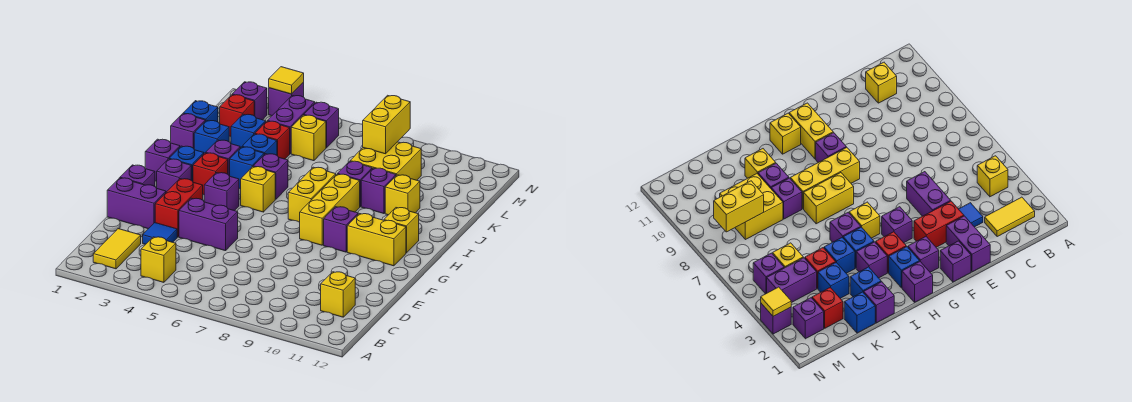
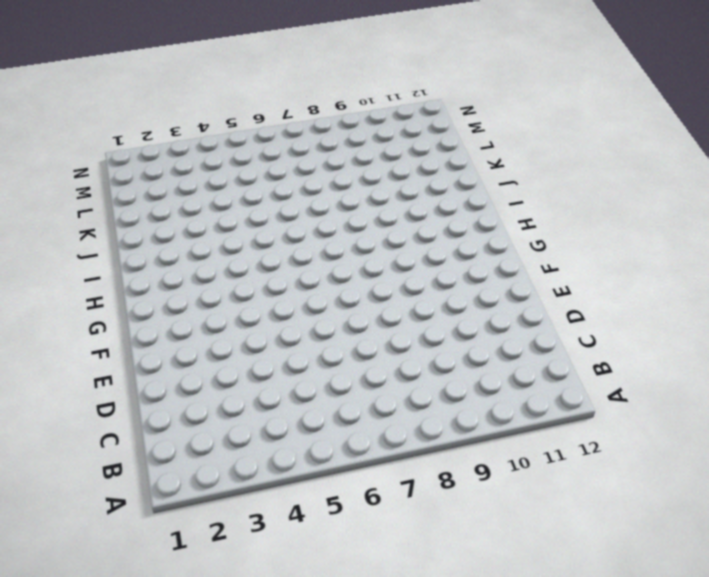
none -> yellow 1x2 tile [93,229,141,269]
none -> yellow 1x1 brick [141,237,176,282]
none -> yellow 1x1 brick [321,272,355,317]
none -> blue 1x1 tile [143,223,177,244]

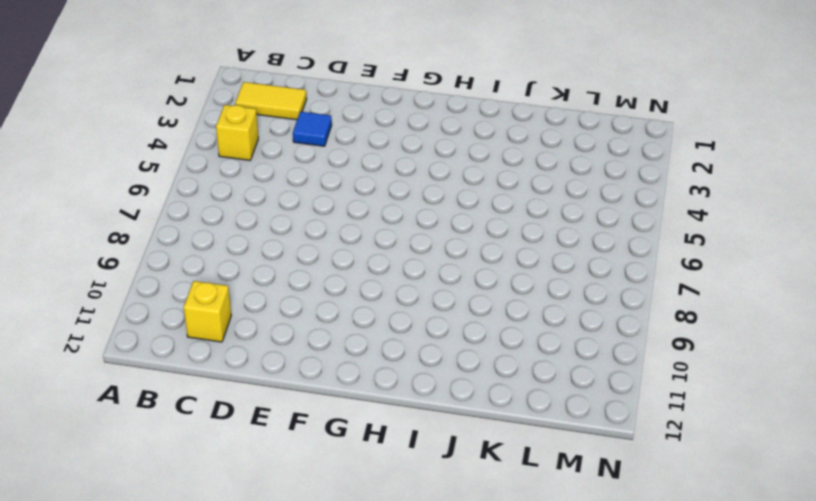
none -> purple 1x2 brick [107,178,166,229]
none -> red 1x2 brick [155,179,203,237]
none -> purple 1x2 brick [179,198,238,251]
none -> purple 1x1 brick [120,165,155,186]

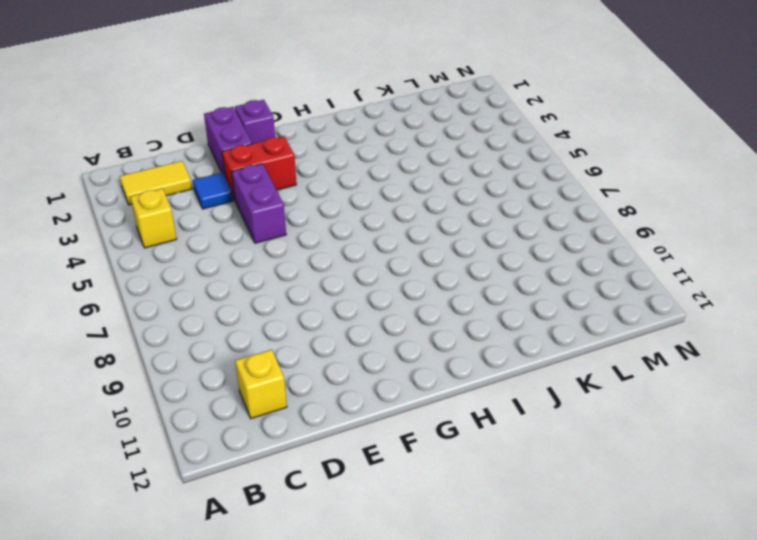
none -> purple 1x1 brick [157,159,191,192]
none -> purple 1x1 brick [204,173,239,211]
none -> yellow 1x3 brick [300,174,360,245]
none -> purple 1x1 brick [324,207,358,252]

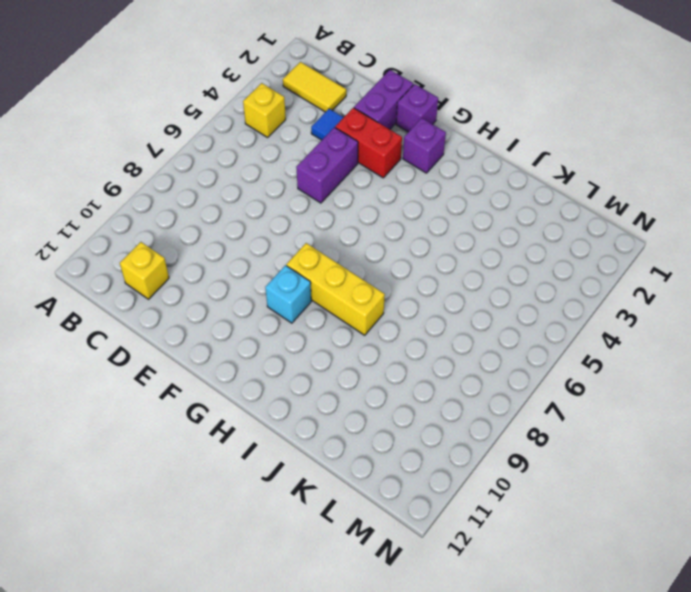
cyan 1x1 brick [265,265,311,323] -> purple 1x1 brick [324,207,358,252]
none -> purple 1x1 brick [204,173,239,211]
none -> yellow 1x2 brick [347,214,406,266]
none -> purple 1x1 brick [145,139,180,181]
none -> blue 1x1 brick [169,146,204,182]

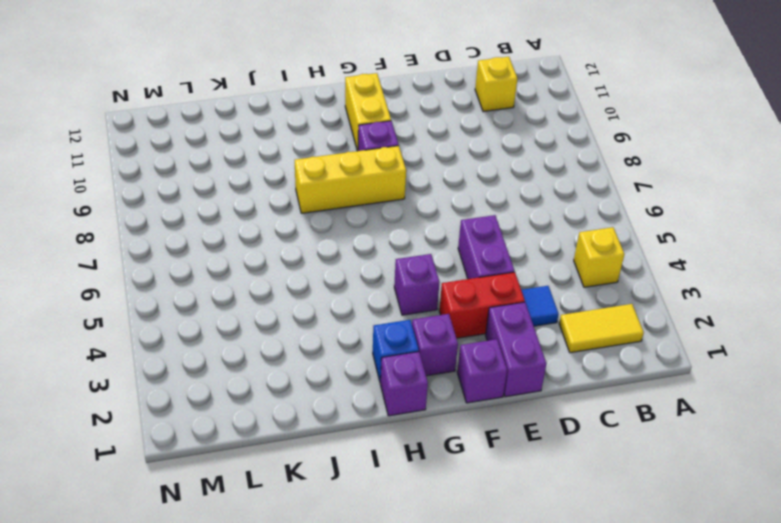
none -> red 1x1 brick [193,153,228,195]
none -> yellow 1x1 brick [241,167,275,212]
none -> yellow 1x2 brick [288,167,336,222]
none -> yellow 1x1 brick [384,208,419,253]

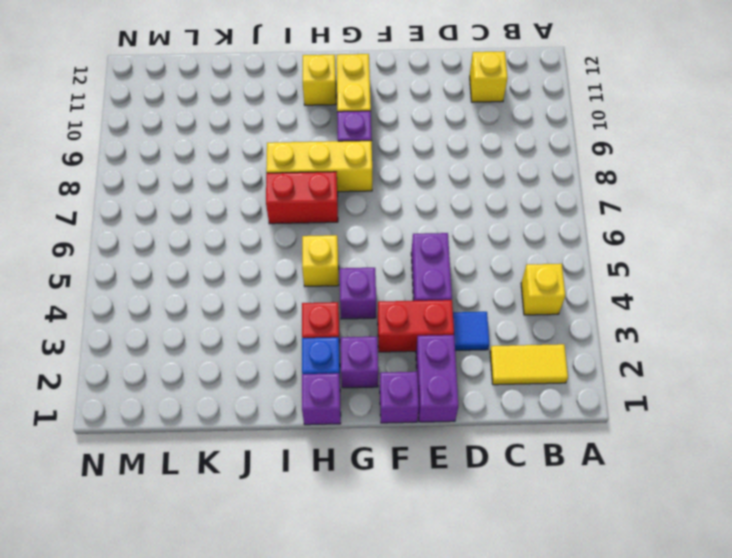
red 1x2 brick [266,172,338,224] -> yellow 1x2 brick [288,167,336,222]
none -> purple 1x1 brick [206,140,240,176]
none -> blue 1x1 brick [230,147,264,189]
none -> purple 1x1 brick [253,154,288,199]
none -> purple 1x1 brick [171,114,205,148]

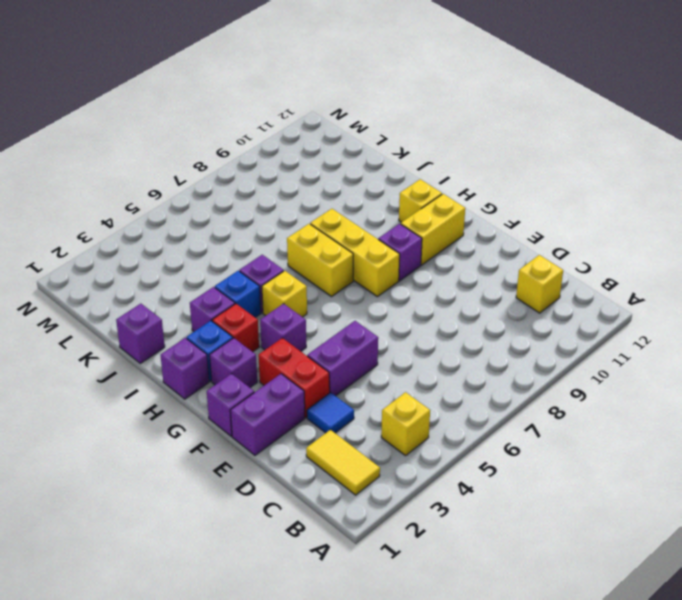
none -> blue 1x1 brick [194,120,229,153]
none -> blue 1x1 brick [242,134,277,155]
none -> purple 1x1 brick [338,161,372,207]
none -> purple 1x1 brick [361,168,396,214]

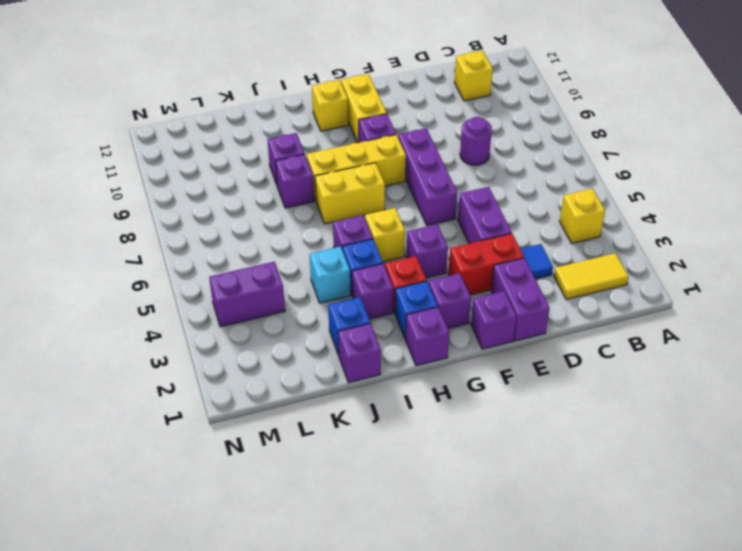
purple 1x1 round brick [460,117,492,165] -> none
purple 1x3 brick [398,128,457,226] -> none
cyan 1x1 brick [310,246,350,303] -> blue 1x1 brick [242,134,277,155]
none -> yellow 1x1 brick [385,175,420,215]
none -> blue 1x1 brick [183,101,218,122]
none -> blue 1x1 brick [231,114,266,148]
none -> red 1x1 brick [255,121,290,159]

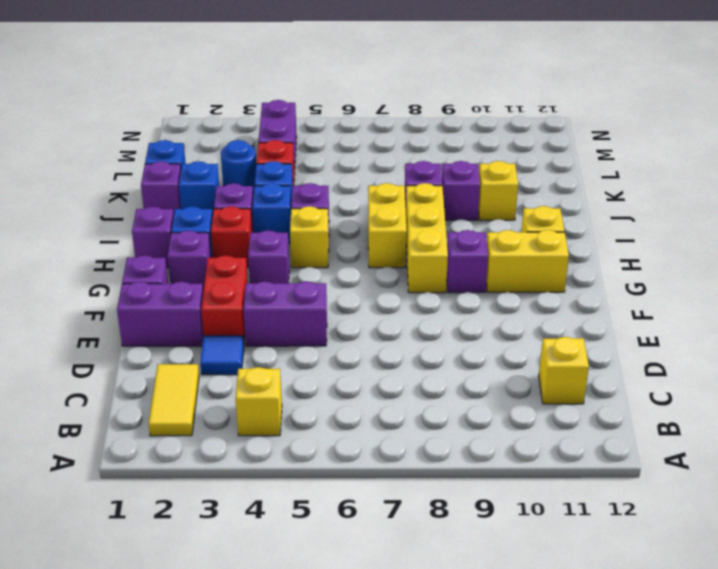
blue 1x1 round brick [221,140,256,194] -> blue 1x1 brick [231,114,266,148]
none -> yellow 2x2 brick [351,142,421,180]
none -> red 1x1 brick [220,95,254,137]
none -> yellow 1x1 brick [291,115,326,161]
none -> purple 1x1 brick [232,82,267,120]

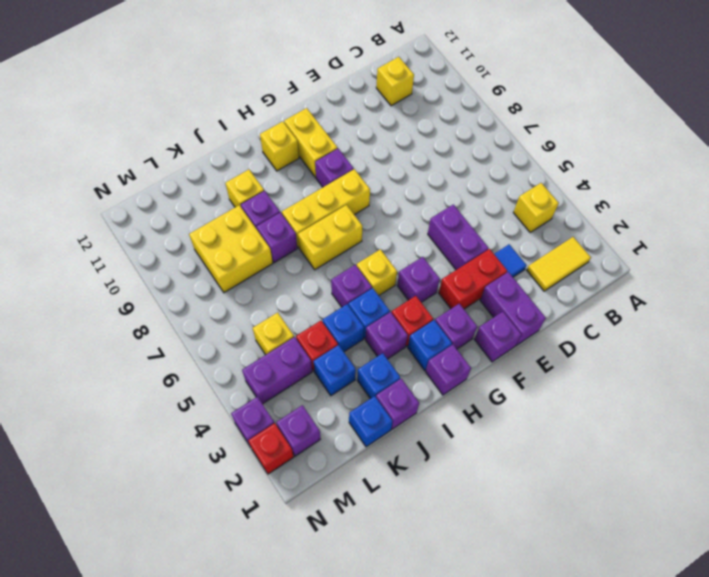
red 1x1 brick [248,423,294,474] -> red 1x1 brick moved to [220,95,254,137]
none -> purple 1x1 brick [304,102,339,148]
none -> yellow 1x2 brick [363,95,410,154]
none -> yellow 1x1 tile [269,67,304,94]

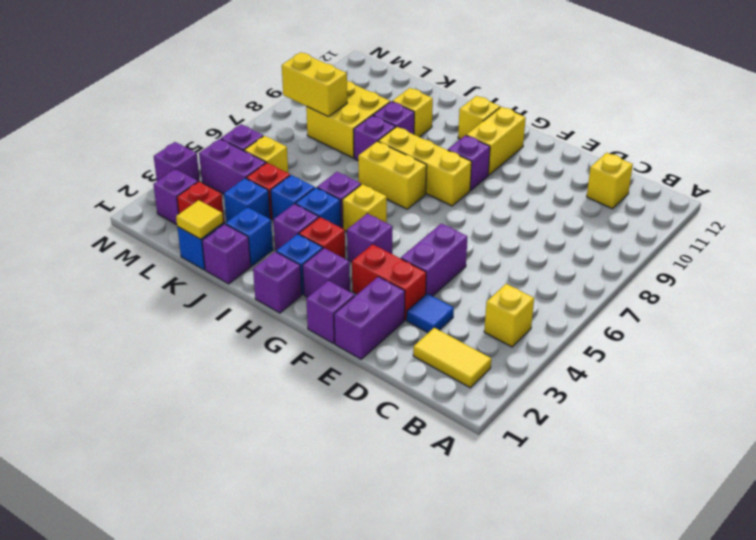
yellow 1x1 tile [176,200,223,239] -> yellow 1x1 tile moved to [269,67,304,94]

